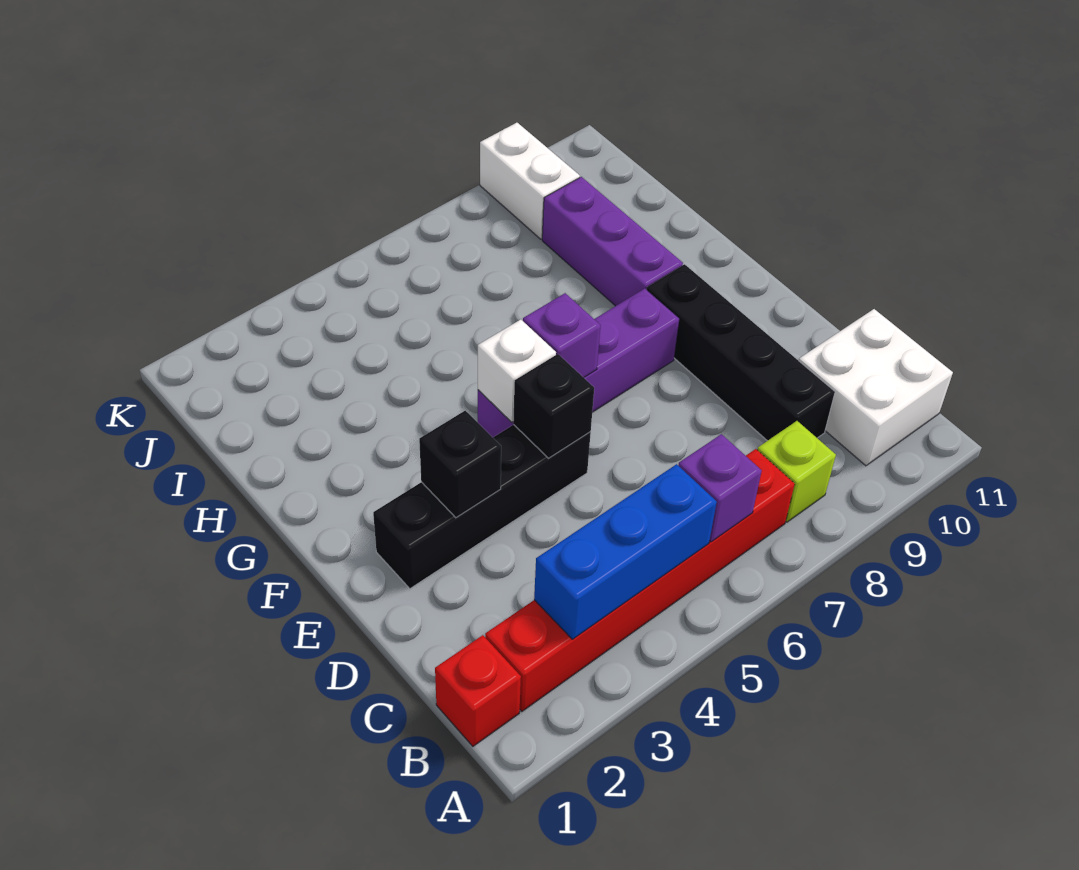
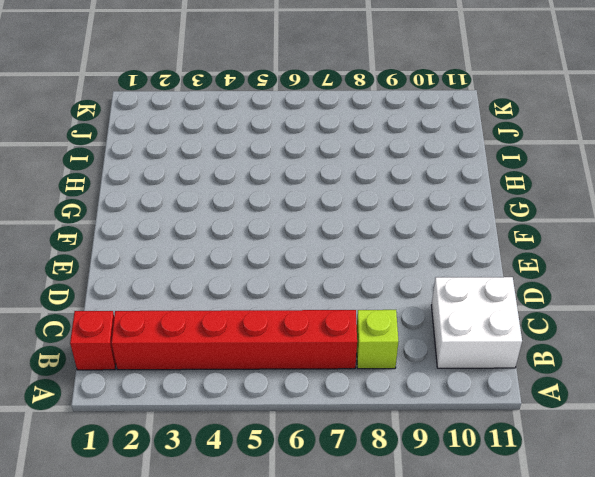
none -> black 1x4 brick [647,264,835,441]
none -> black 1x4 brick [373,425,591,589]
none -> purple 1x4 brick [478,289,679,437]

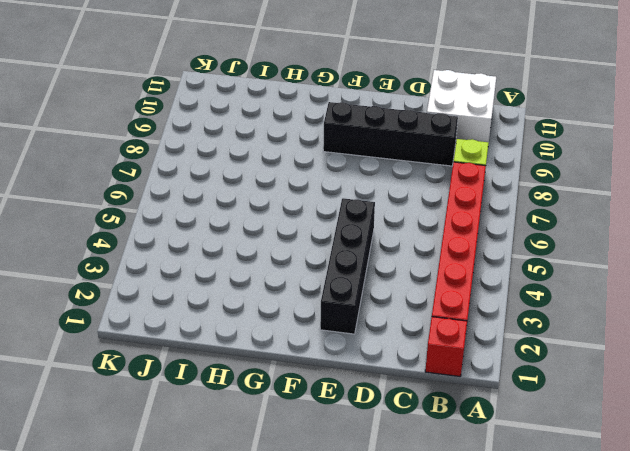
none -> purple 1x4 brick [478,289,679,437]
none -> purple 1x3 brick [542,177,683,306]
none -> white 1x2 brick [480,123,580,239]

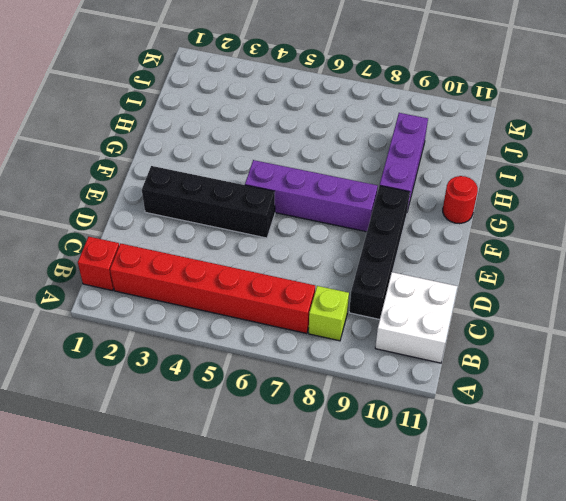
red 1x1 round brick [443,176,478,224] -> none
none -> white 1x2 brick [480,123,580,239]
none -> blue 1x3 brick [534,464,717,639]
none -> purple 1x1 brick [678,434,762,542]

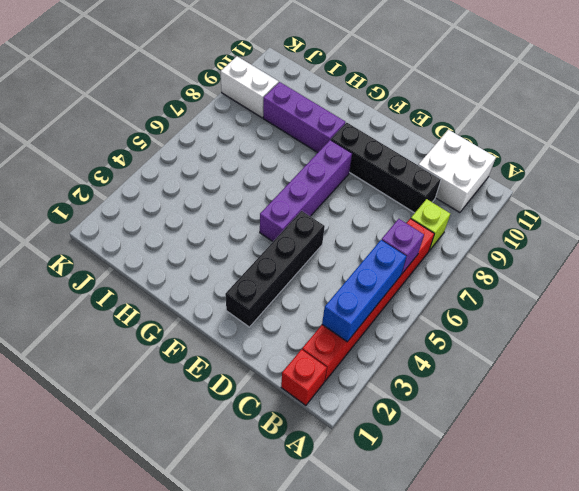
none -> black 1x1 brick [419,411,501,518]
none -> black 1x1 brick [513,354,594,458]
none -> white 1x1 brick [478,320,556,422]

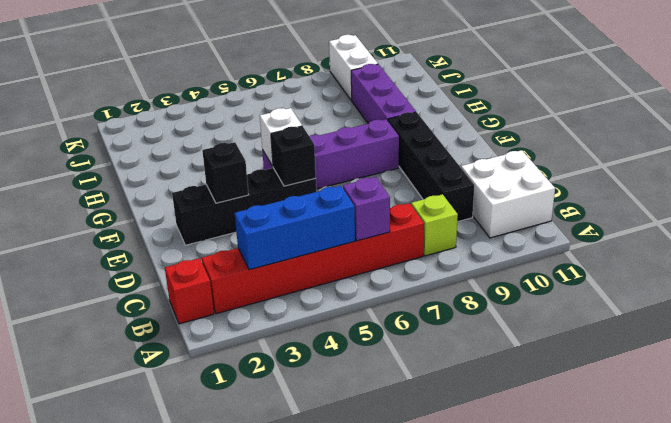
none -> purple 1x1 brick [523,293,601,377]

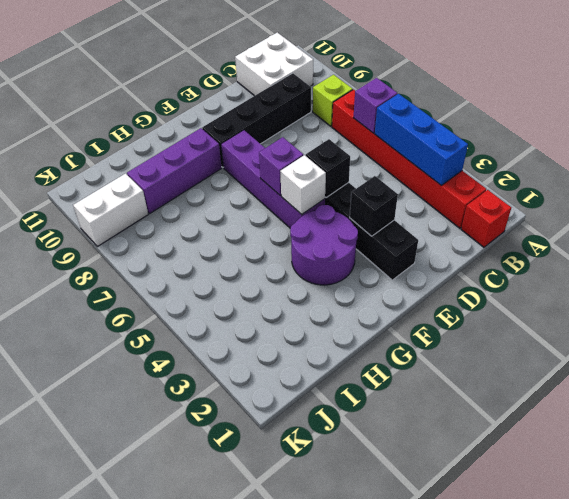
purple 2x2 round brick [290,205,358,285] -> none

